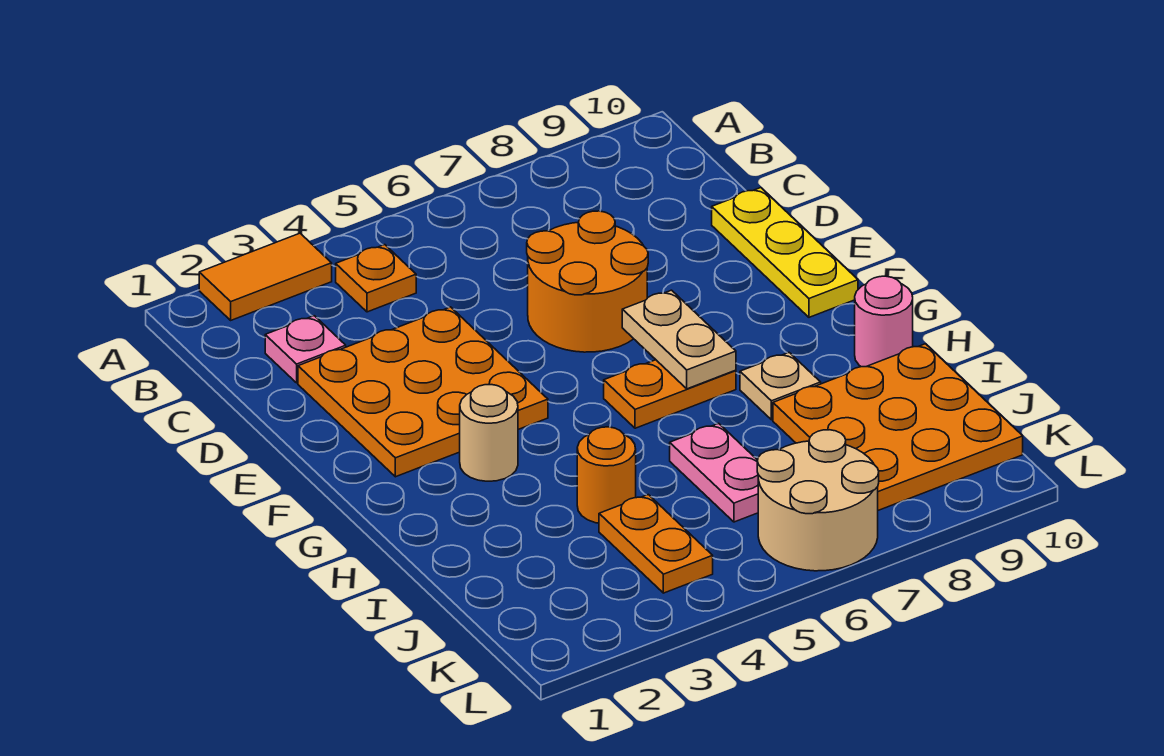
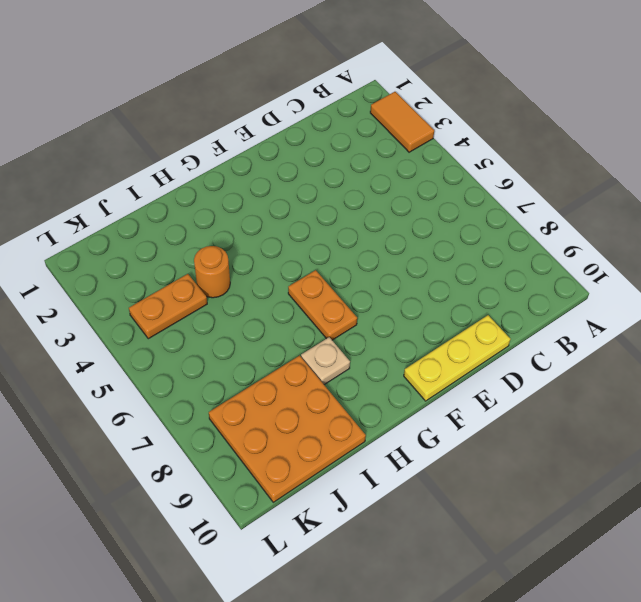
none -> orange 1x1 plate [336,245,416,312]
none -> pink 1x1 plate [265,316,346,383]
none -> orange 3x3 plate [298,307,548,477]

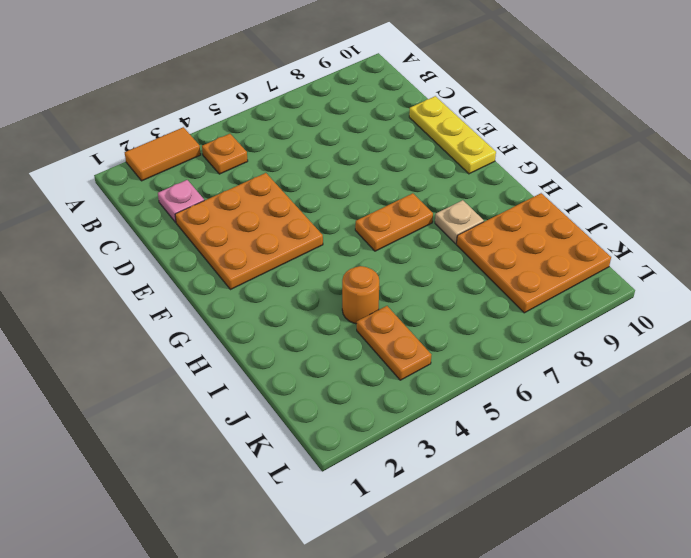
none -> orange 2x2 round brick [527,211,648,352]
none -> tan 1x1 round brick [460,385,518,481]
none -> pink 1x1 round brick [855,276,913,367]

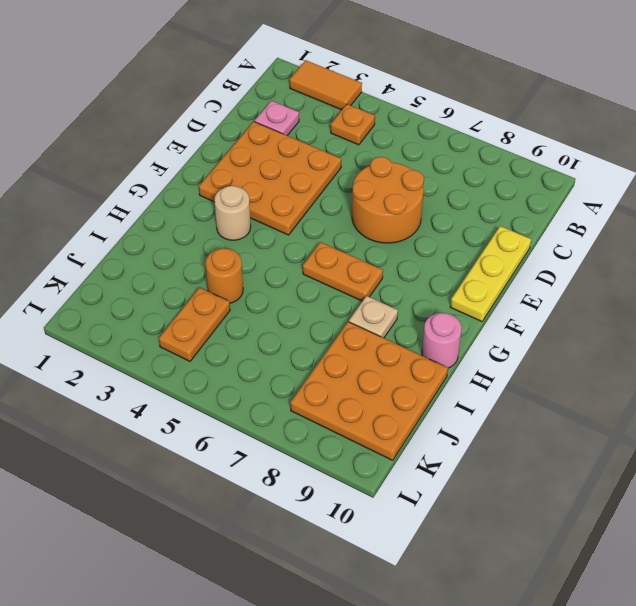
none -> pink 1x2 plate [670,423,758,522]
none -> tan 2x2 round brick [757,430,879,571]
none -> tan 1x2 plate [622,290,736,389]

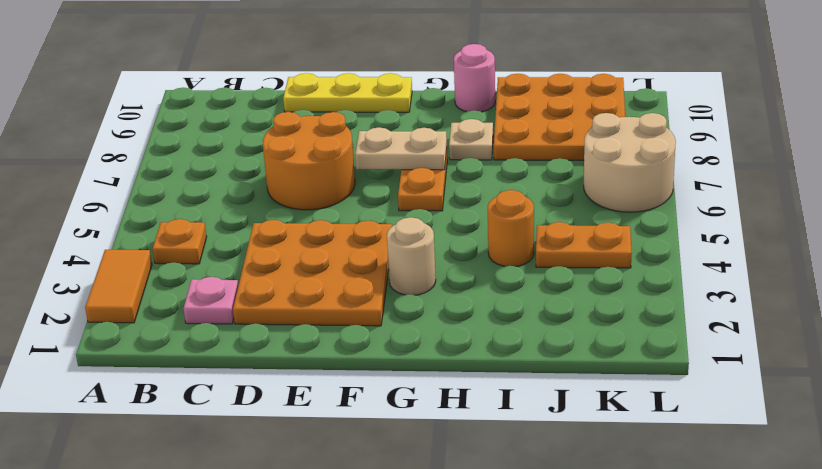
none -> pink 1x2 plate [670,423,758,522]

